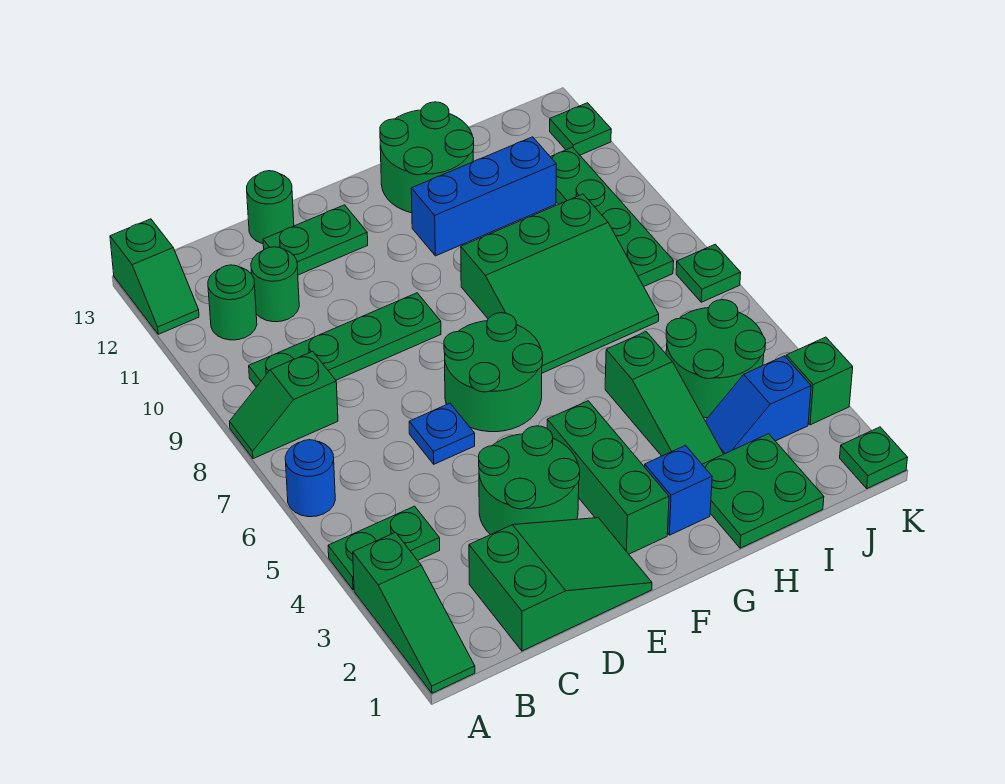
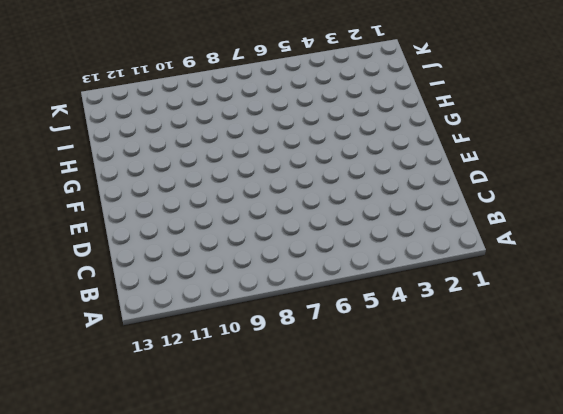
none -> green 1x3 slope [353,532,475,693]
none -> green 1x2 plate [328,506,440,590]
none -> blue 1x1 round brick [285,440,335,517]

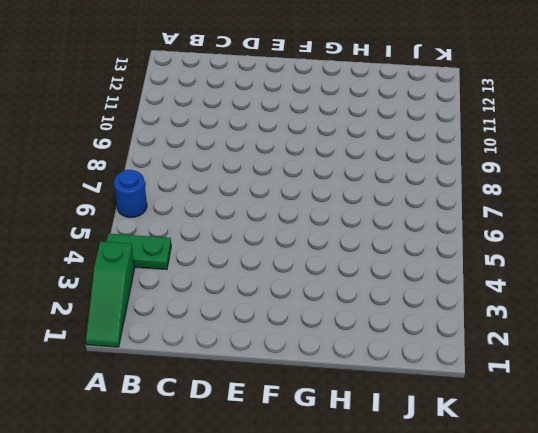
none -> green 1x2 slope [230,351,338,459]
none -> green 1x2 slope [110,219,199,334]
none -> green 1x4 plate [249,293,441,387]

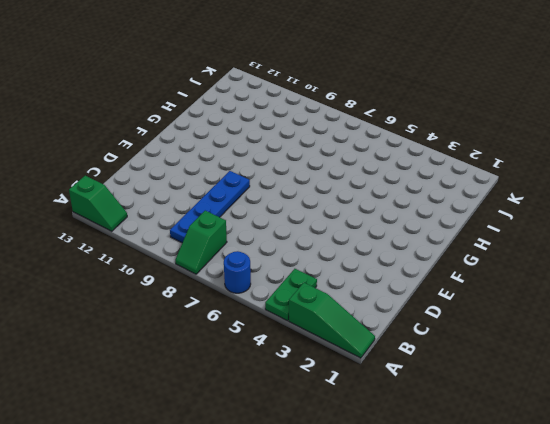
blue 1x4 plate [170,171,250,243] -> green 1x4 plate [249,293,441,387]
none -> green 1x1 round brick [208,265,257,340]
none -> green 2x3 slope [469,518,652,651]
none -> green 1x1 round brick [251,247,299,322]

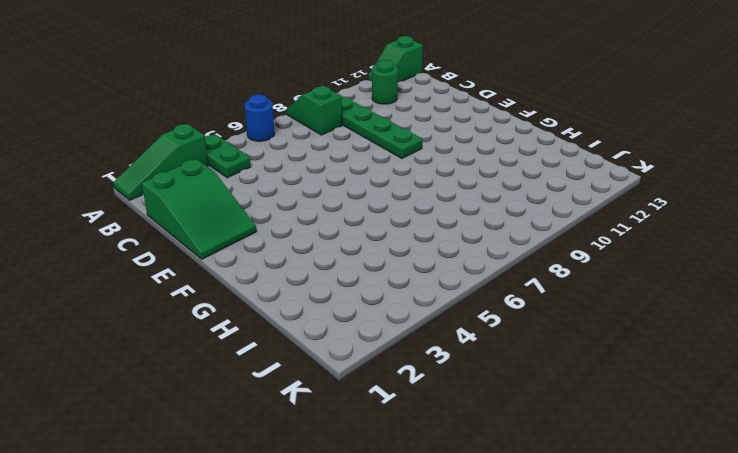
none -> green 1x1 round brick [251,247,299,322]
none -> green 2x2 round brick [479,426,580,535]
none -> blue 1x1 plate [409,403,475,464]

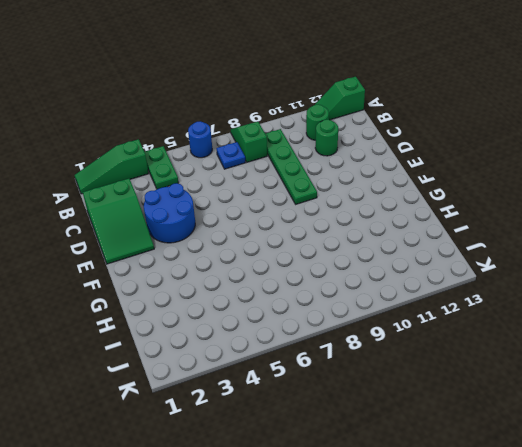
blue 1x1 plate [216,142,246,169] -> blue 1x1 plate moved to [409,403,475,464]
blue 2x2 round brick [144,183,195,243] -> green 2x2 round brick [479,426,580,535]
none -> green 1x2 plate [263,205,368,275]
none -> green 1x1 round brick [247,171,294,244]
none -> green 2x2 round brick [444,313,543,432]

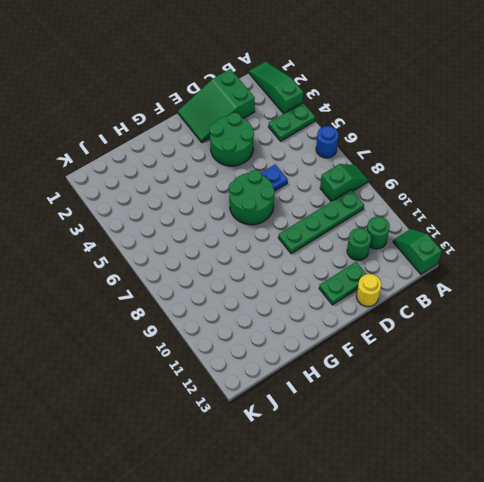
yellow 1x1 round brick [356,274,381,307] -> green 1x1 round brick [247,171,294,244]
none -> green 1x3 brick [547,401,669,554]
none -> blue 1x1 brick [645,445,712,535]
none -> green 3x3 slope [461,194,659,373]

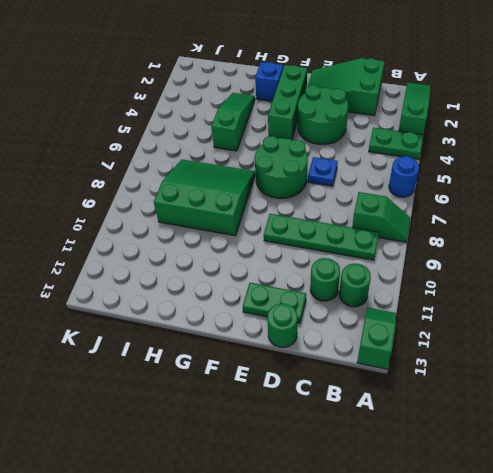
none -> blue 1x3 brick [411,137,556,256]
none -> green 2x2 round brick [380,102,474,213]
none -> green 2x2 plate [702,434,824,548]

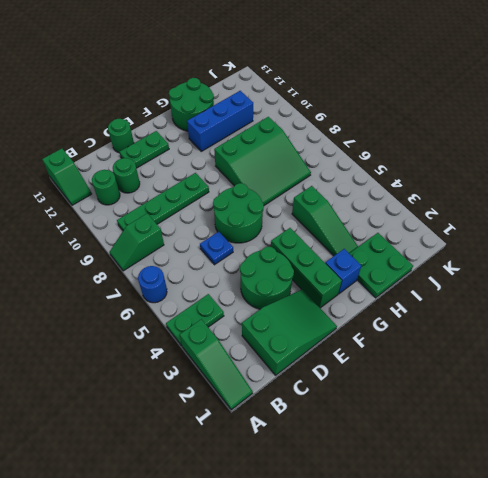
none -> blue 1x2 slope [705,356,811,454]
none -> green 2x2 round brick [666,300,766,418]
none -> green 1x4 plate [551,147,674,286]

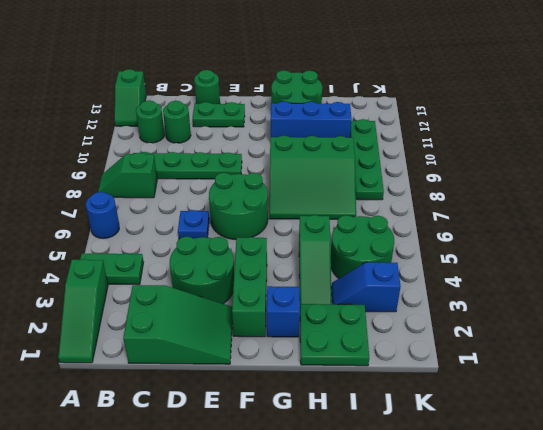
none -> green 1x1 plate [840,427,908,488]
none -> green 1x1 brick [786,337,853,425]
none -> green 1x1 plate [676,244,741,302]

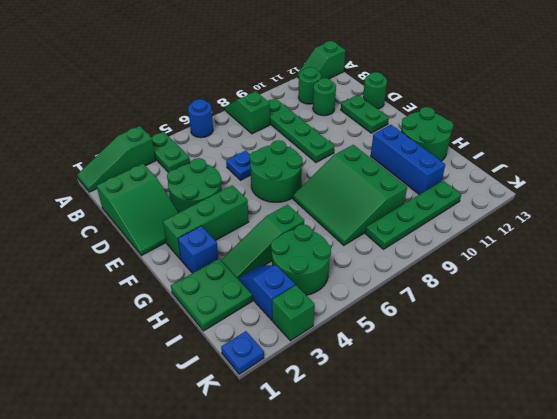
blue 1x1 plate [221,331,264,374] -> green 1x1 plate [840,427,908,488]
none -> green 1x1 plate [676,244,741,302]
none -> green 1x1 plate [550,103,611,155]

